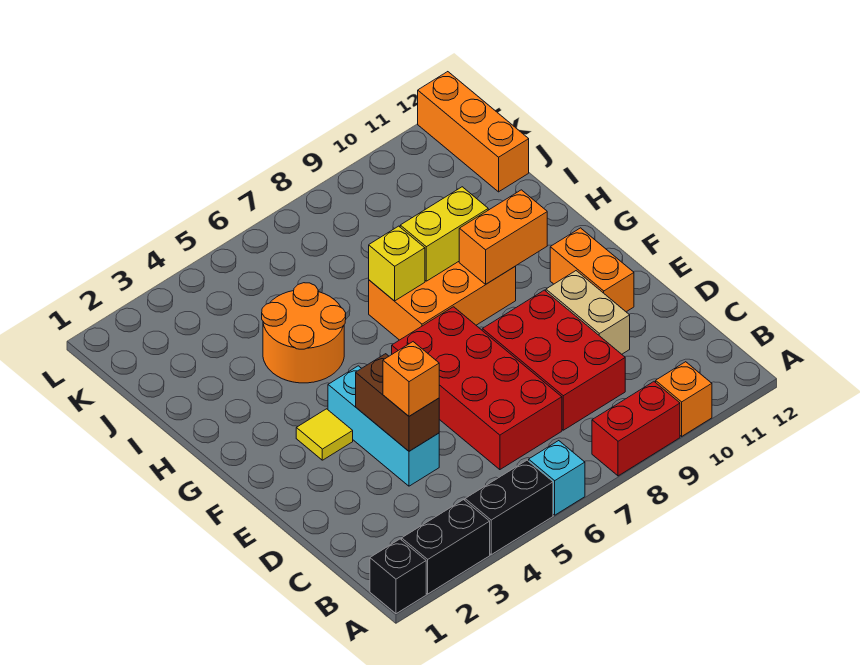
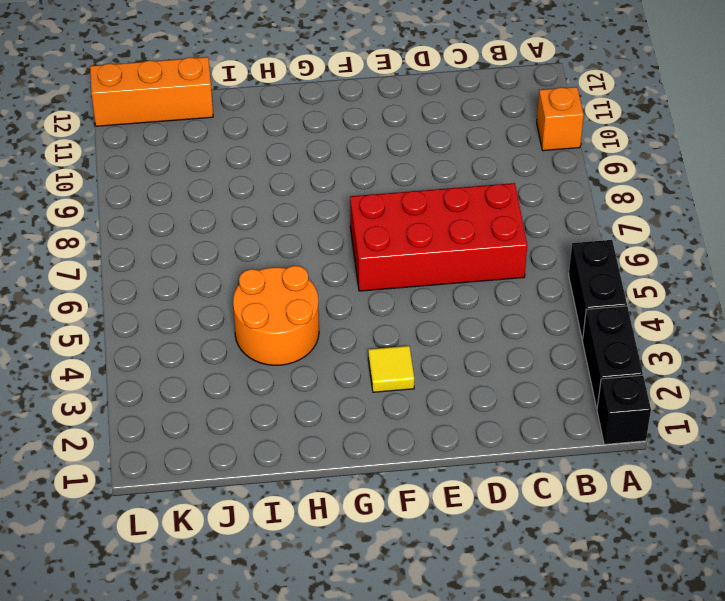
none -> cyan 1x1 brick [529,441,585,515]
none -> red 1x2 brick [592,382,680,476]
none -> red 2x3 brick [482,290,625,430]

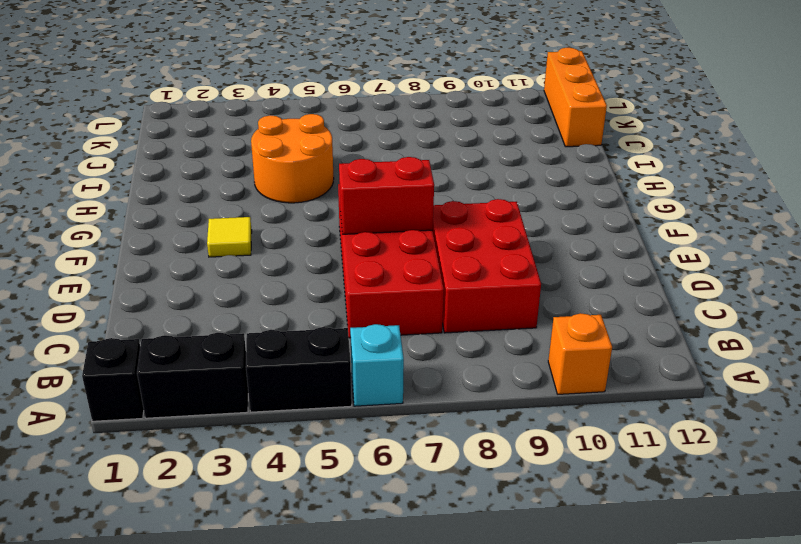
red 1x2 brick [339,157,434,234] -> red 1x2 brick moved to [592,382,680,476]
none -> cyan 1x3 brick [328,366,439,486]
none -> tan 1x2 brick [546,271,630,354]
none -> orange 1x2 brick [550,228,634,312]

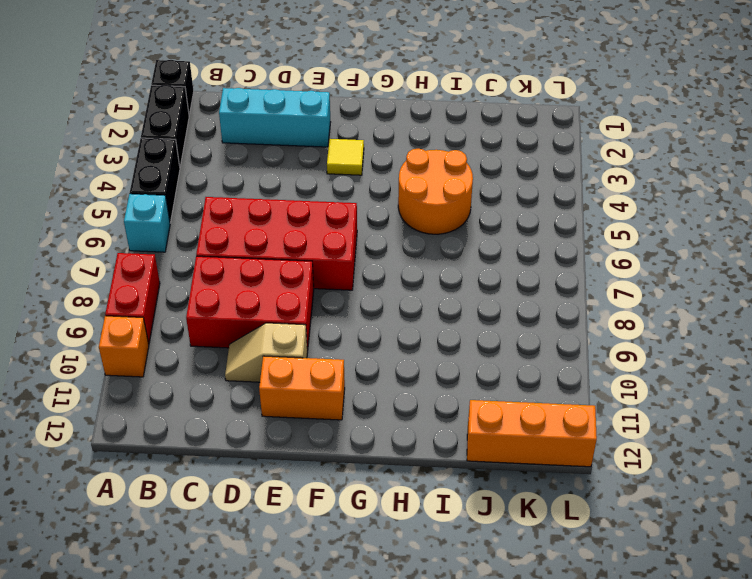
cyan 1x3 brick [219,88,331,147] -> cyan 1x3 brick moved to [328,366,439,486]
tan 1x2 slope [225,323,308,382] -> tan 1x2 brick [546,271,630,354]
none -> orange 2x3 brick [369,262,516,340]
none -> brown 1x2 brick [356,354,439,451]
none -> orange 1x2 brick [459,190,547,284]

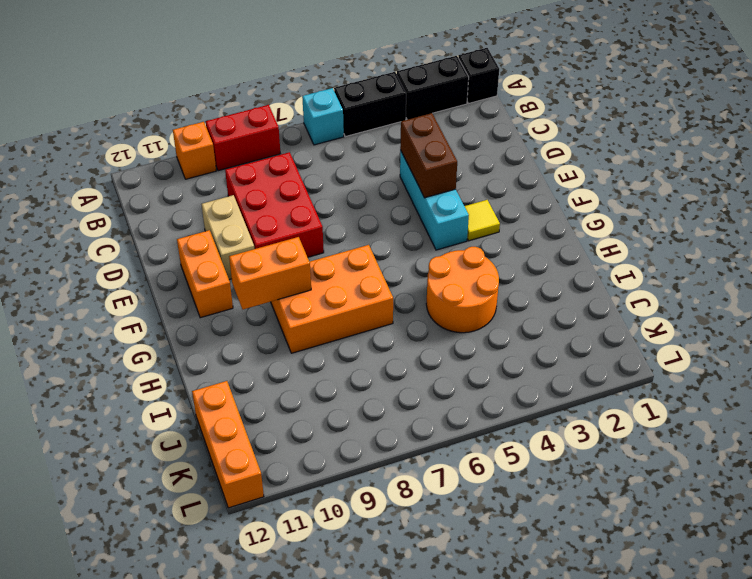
none -> red 2x4 brick [392,307,562,470]
none -> yellow 1x1 brick [369,226,425,301]
none -> yellow 1x2 brick [400,187,488,281]

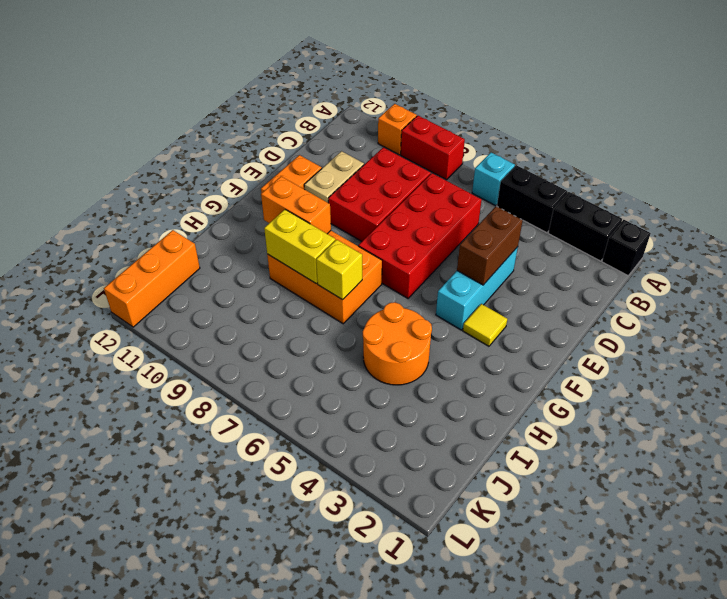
none -> orange 1x1 brick [383,342,439,416]

